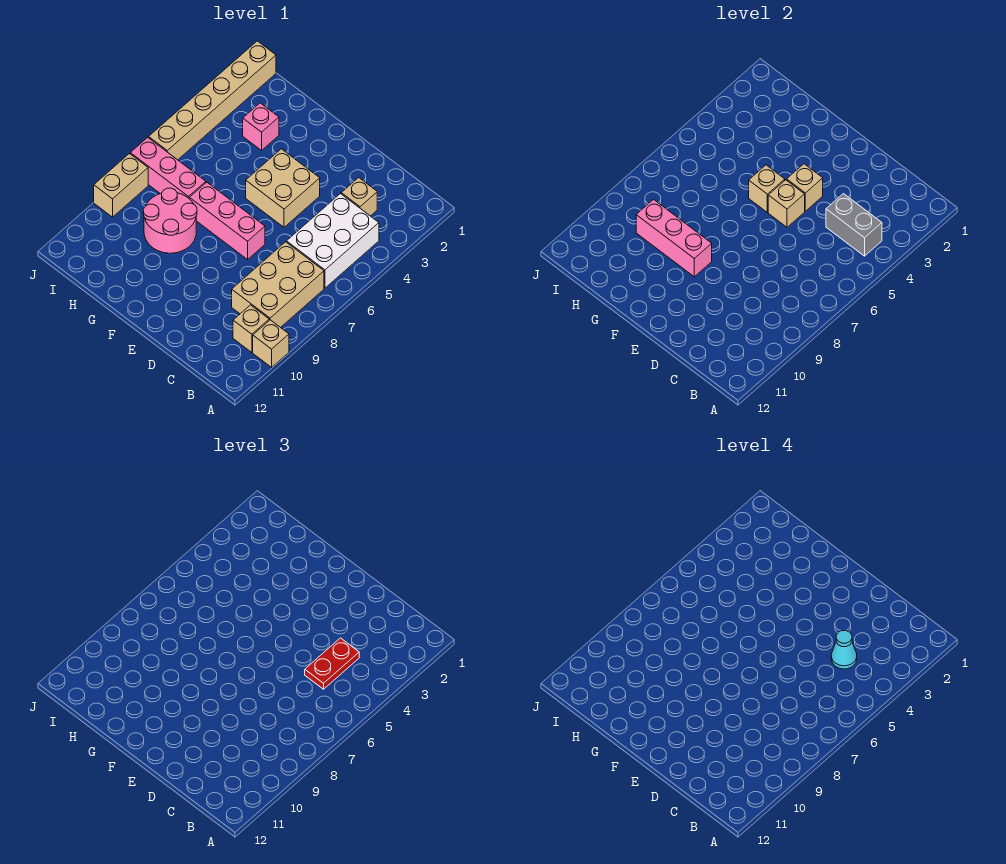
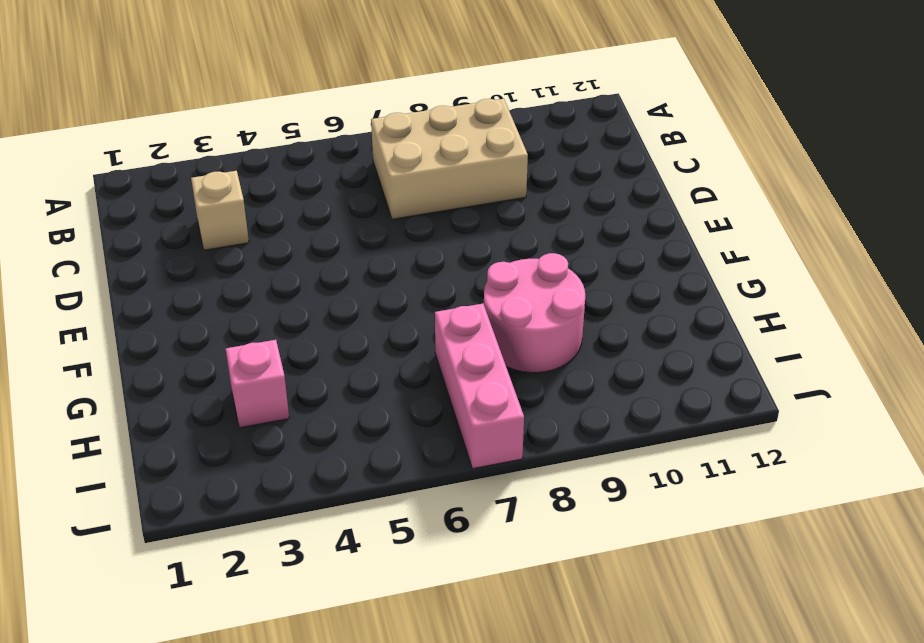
none -> tan 1x1 brick [253,320,289,367]
none -> white 2x3 brick [287,194,379,288]
none -> tan 1x1 brick [233,305,269,352]

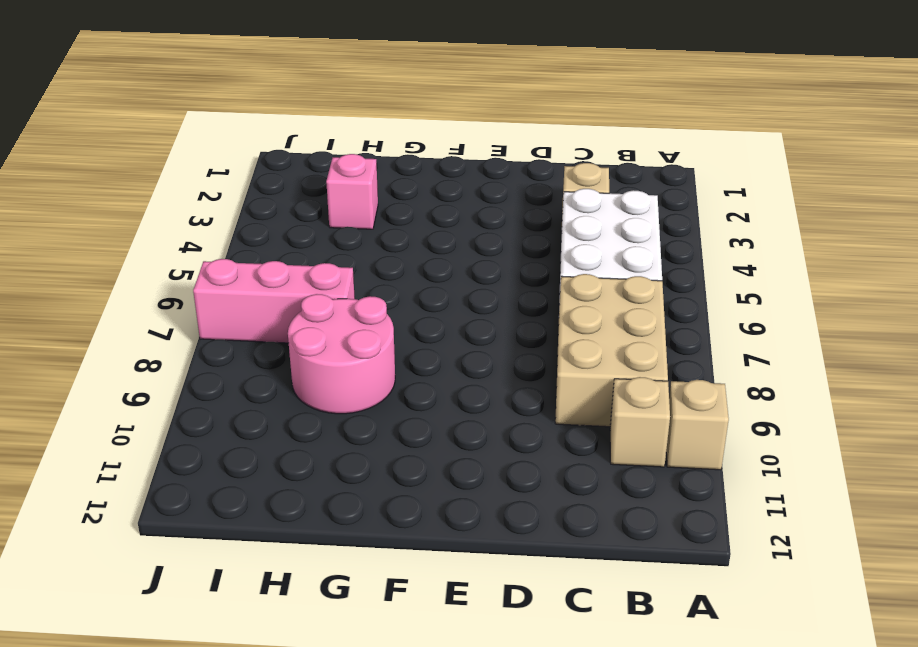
none -> tan 2x2 brick [246,149,320,227]
none -> pink 1x3 brick [189,182,265,259]
none -> tan 1x6 brick [149,41,276,160]

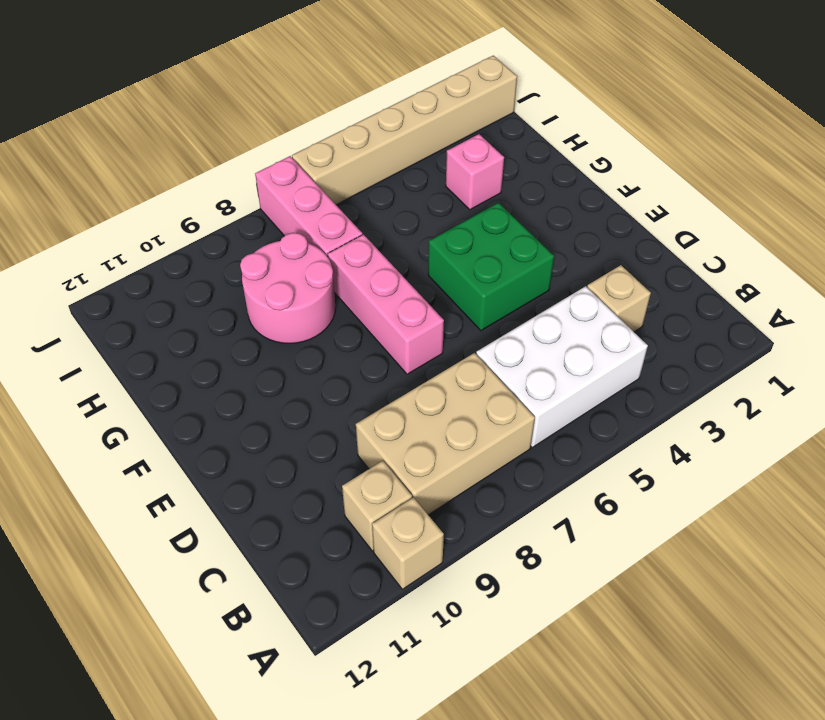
green 2x2 brick [428,203,554,331] -> tan 2x2 brick [246,149,320,227]
none -> tan 1x2 brick [94,154,148,217]
none -> grey 1x2 brick [826,194,882,256]
none -> tan 1x1 brick [787,164,823,211]

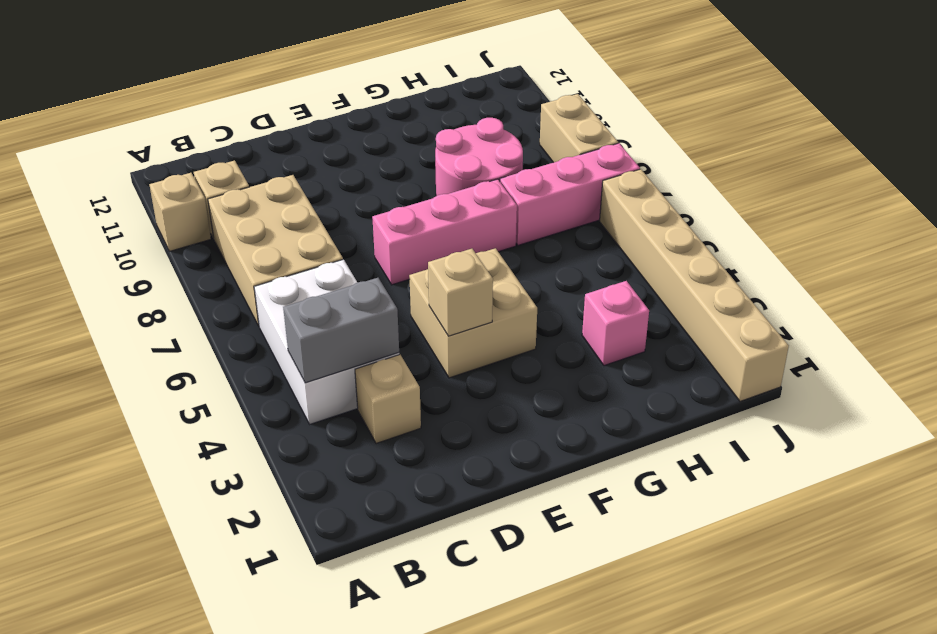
none -> tan 1x1 brick [768,180,805,227]
none -> tan 1x1 brick [749,165,785,212]
none -> pink 1x3 brick [636,199,712,277]

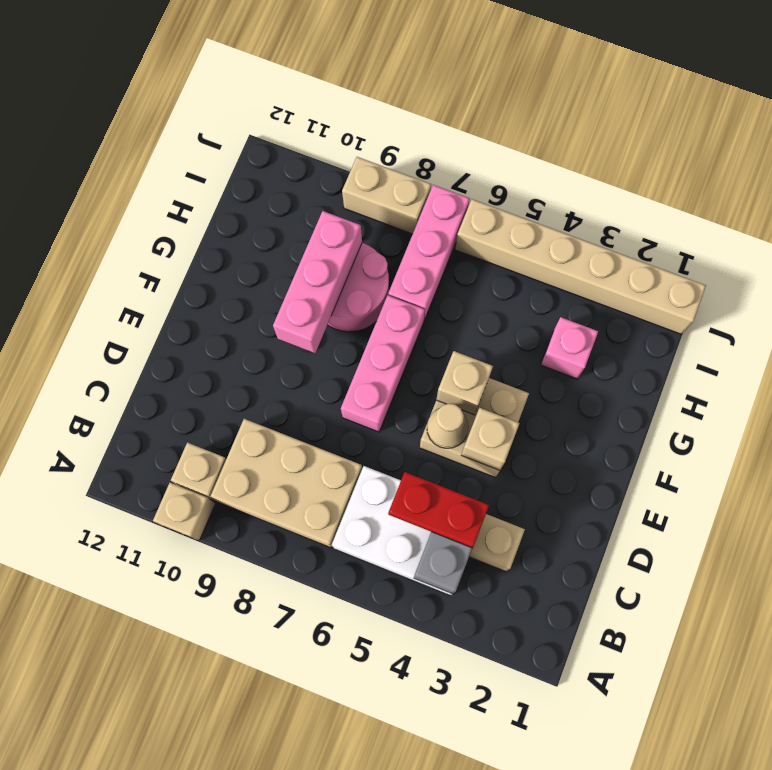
tan 1x1 cone [427,404,468,448] -> tan 1x1 brick [768,180,805,227]
none -> cyan 1x1 cone [831,630,857,669]

